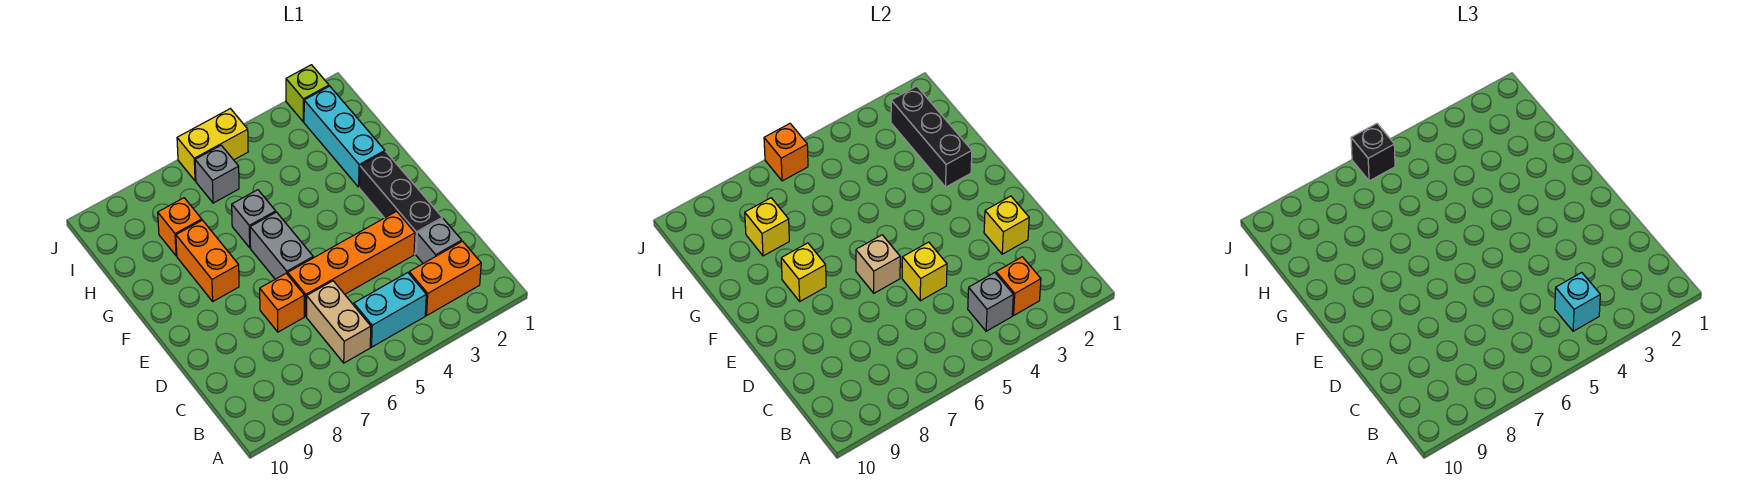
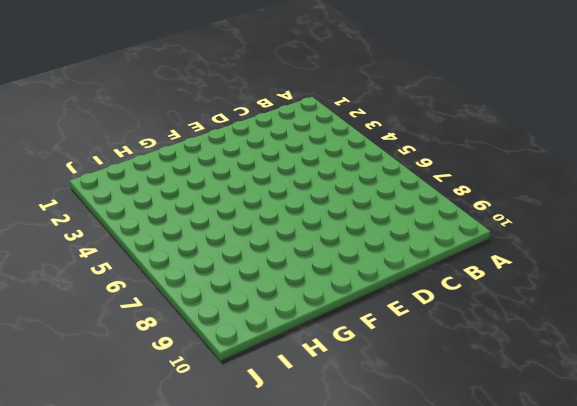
none -> orange 1x2 brick [409,241,481,315]
none -> cyan 1x2 brick [354,273,426,347]
none -> tan 1x2 brick [307,281,371,363]

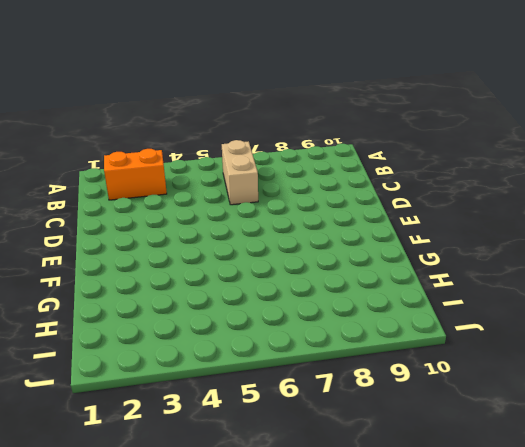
none -> cyan 1x2 brick [354,273,426,347]
none -> grey 1x1 brick [416,219,462,263]
none -> black 1x3 brick [359,152,442,254]

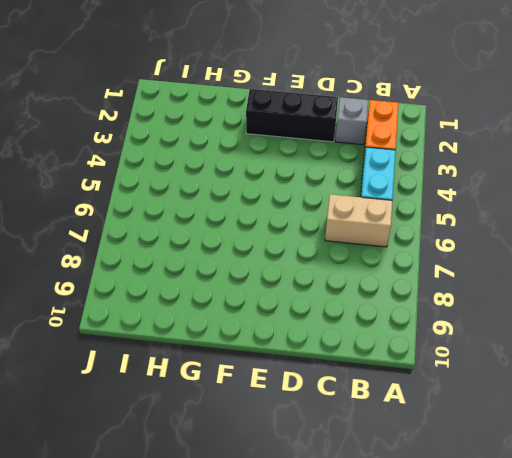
none -> orange 1x4 brick [288,211,415,316]
none -> orange 1x1 brick [260,273,304,332]
none -> grey 1x2 brick [250,212,313,279]

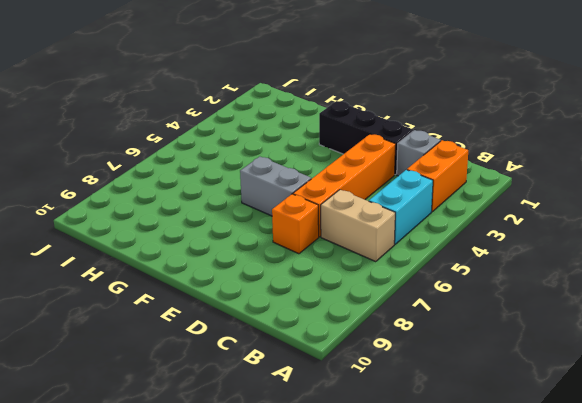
none -> orange 1x2 brick [176,220,239,301]
none -> cyan 1x3 brick [304,86,385,187]
none -> grey 1x1 brick [232,190,276,248]

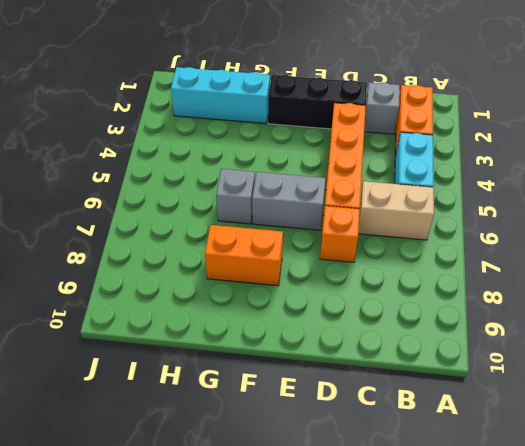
none -> orange 1x1 brick [158,198,202,256]
none -> grey 1x1 brick [195,145,239,203]
none -> lime 1x1 brick [286,65,329,122]

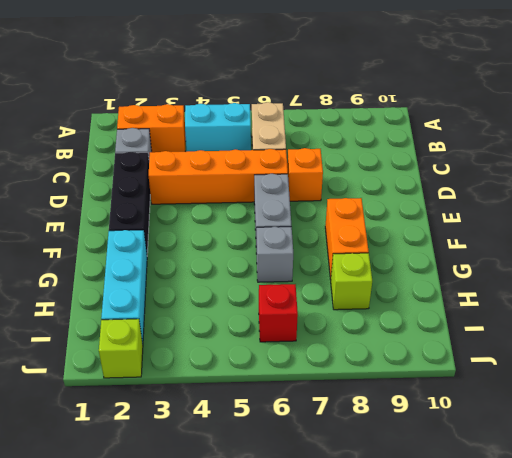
lime 1x1 brick [331,253,372,310] -> orange 1x1 brick [158,198,202,256]
red 1x1 brick [259,284,298,342] -> grey 1x1 brick [195,145,239,203]
none -> yellow 1x2 brick [177,109,248,181]
none -> orange 1x1 brick [996,257,1041,315]
none -> grey 1x1 brick [968,273,1013,331]

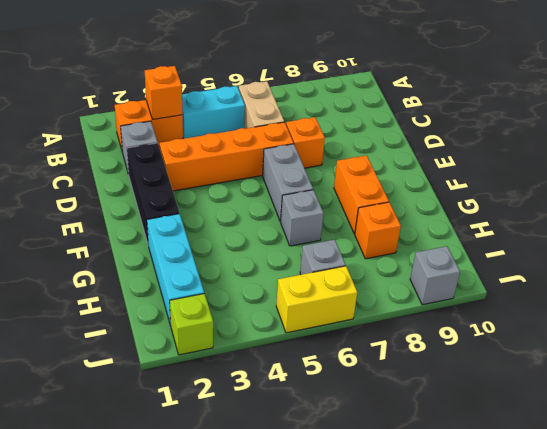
grey 1x1 brick [410,246,460,305] -> grey 1x1 brick moved to [968,273,1013,331]
none -> yellow 1x1 brick [984,196,1029,254]
none -> yellow 1x1 brick [902,242,947,301]
none -> tan 1x1 brick [856,235,900,293]

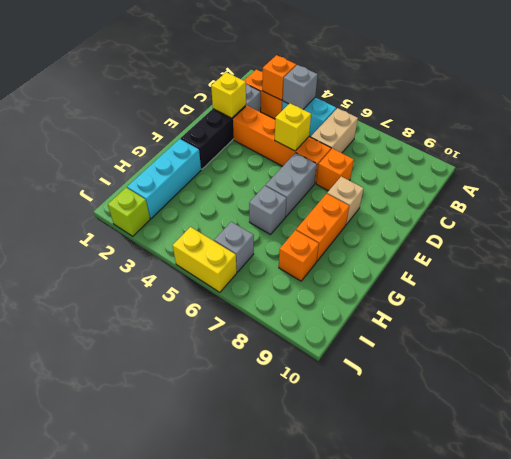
tan 1x1 brick [327,176,364,225] -> tan 1x1 brick moved to [856,235,900,293]
none -> yellow 1x1 brick [781,243,826,301]
none -> black 1x3 brick [891,86,972,187]
none -> yellow 1x1 brick [745,198,789,256]

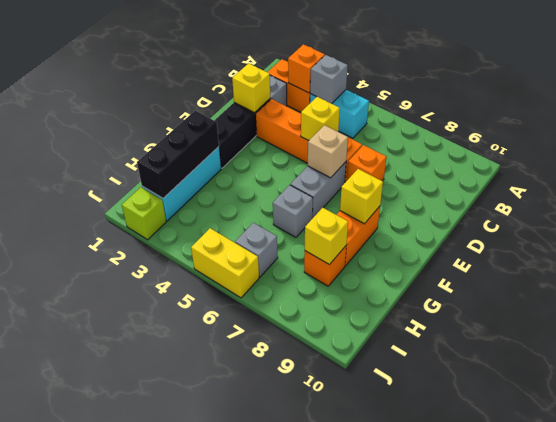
none -> tan 1x2 brick [307,281,371,363]
none -> orange 1x1 brick [764,124,808,181]
none -> cyan 1x1 brick [1555,273,1600,331]

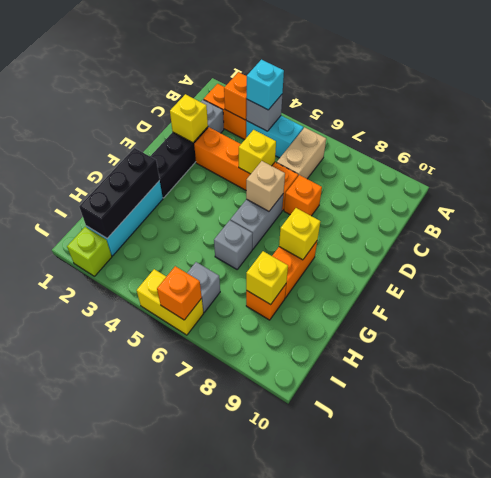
none -> black 1x1 brick [1351,124,1395,181]

